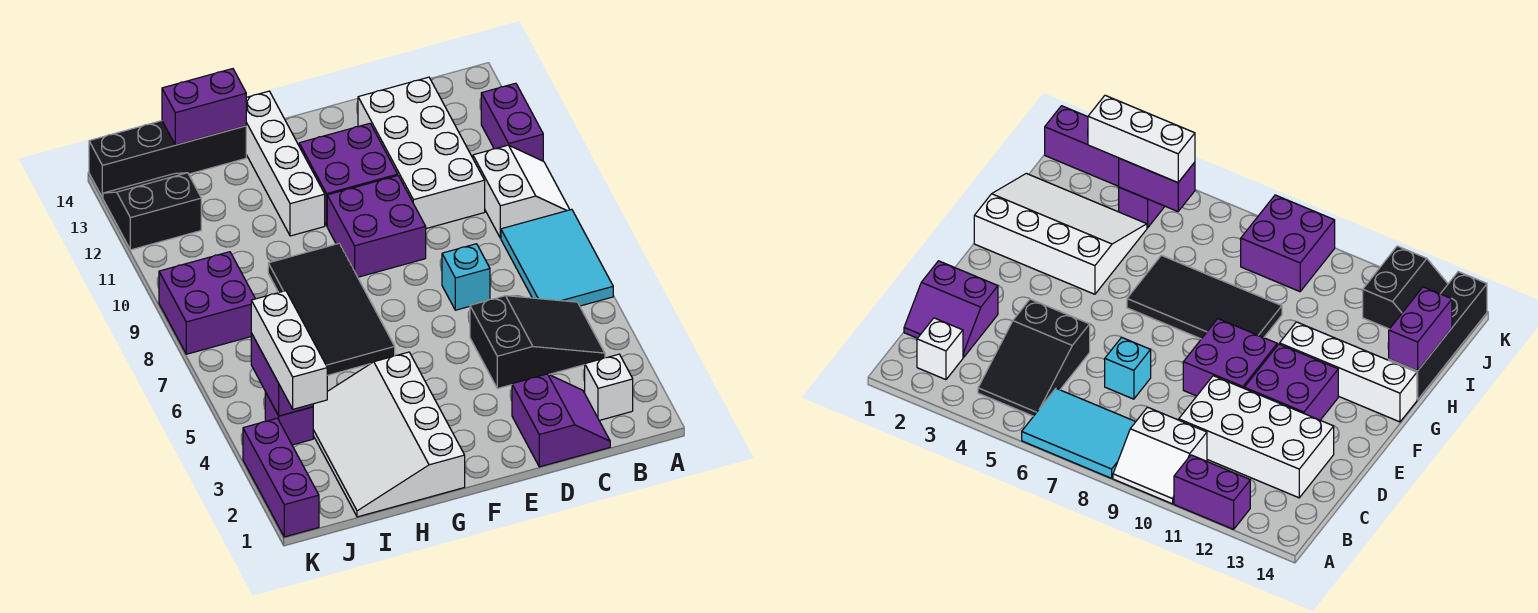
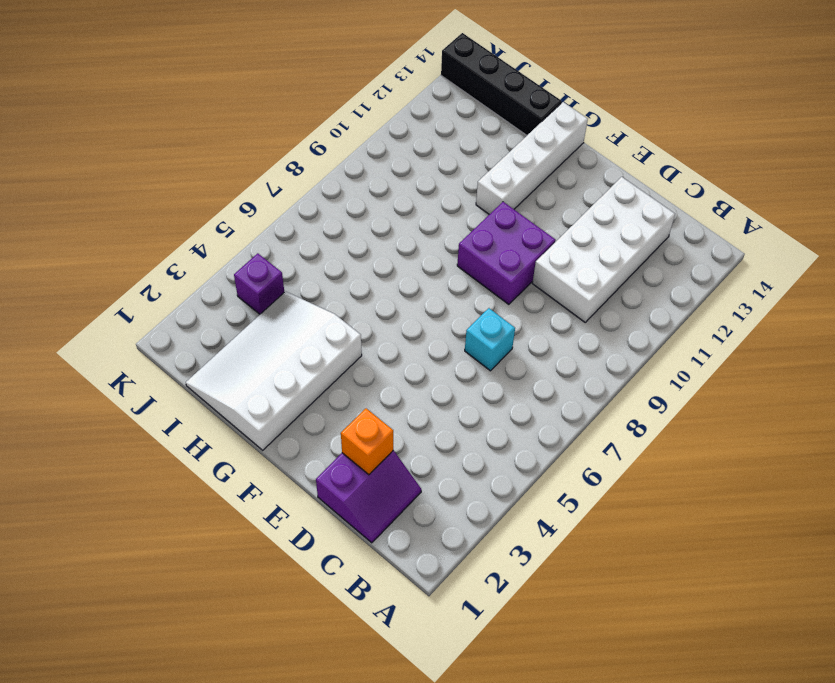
orange 1x1 brick [341,408,393,475] -> none
none -> cyan 2x3 tile [501,209,613,306]
none -> white 2x2 slope [473,145,570,238]
none -> purple 1x2 brick [481,83,543,161]

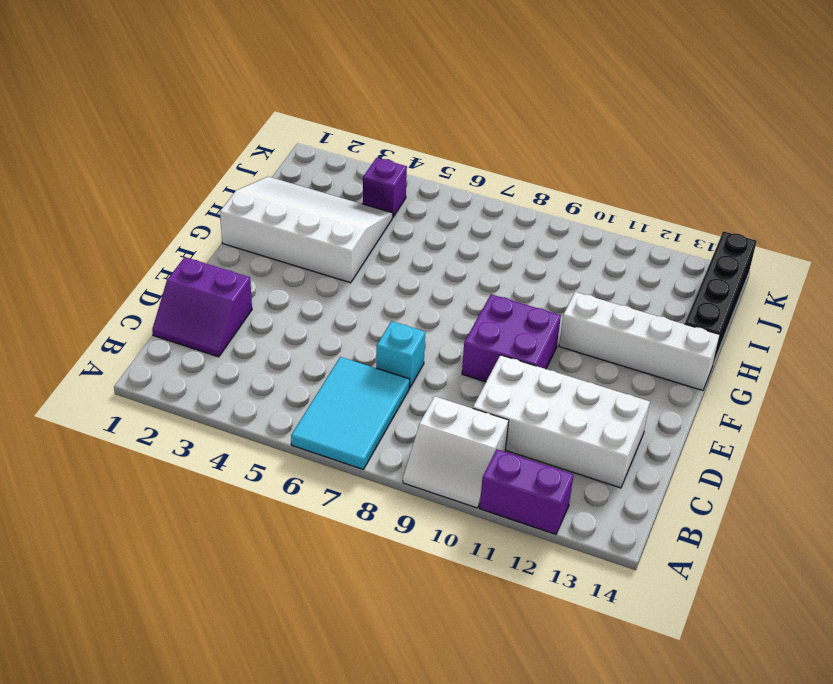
cyan 2x3 tile [291,357,410,469] -> cyan 2x3 tile turned to [501,209,613,306]
none -> white 1x1 brick [585,354,633,420]
none -> black 2x3 slope [470,296,605,389]
none -> purple 2x2 brick [299,123,398,226]

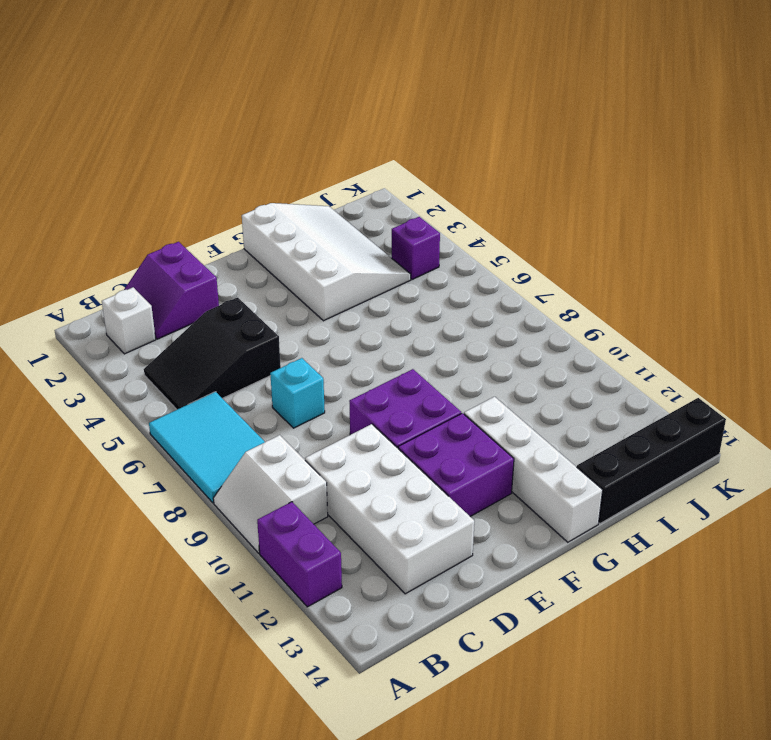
none -> black 2x4 tile [268,244,395,375]
none -> purple 2x2 brick [159,252,255,354]
none -> black 2x2 slope [103,173,201,250]

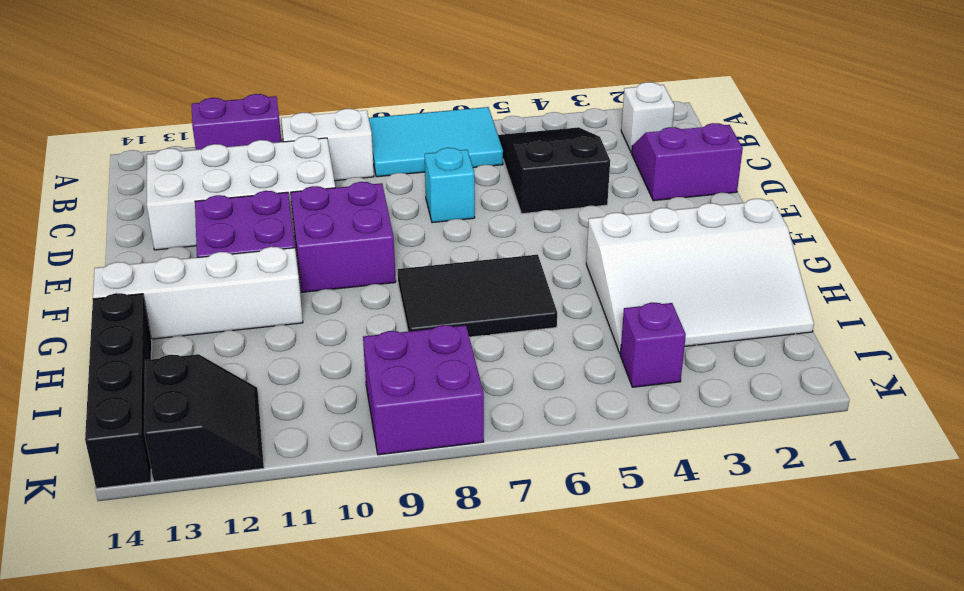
black 2x3 tile [398,255,557,337] -> black 2x4 tile [268,244,395,375]
black 2x2 slope [144,354,264,482] -> black 2x2 slope turned to [103,173,201,250]
none -> purple 1x3 brick [243,418,319,537]
none -> purple 1x2 brick [162,69,246,145]
none -> purple 1x2 brick [251,333,313,416]

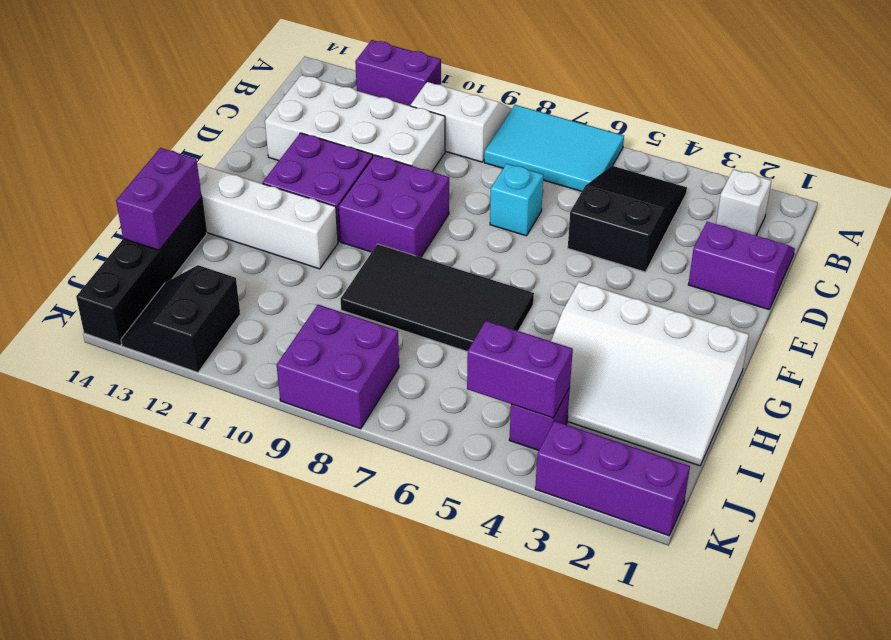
none -> white 1x3 brick [251,291,327,409]

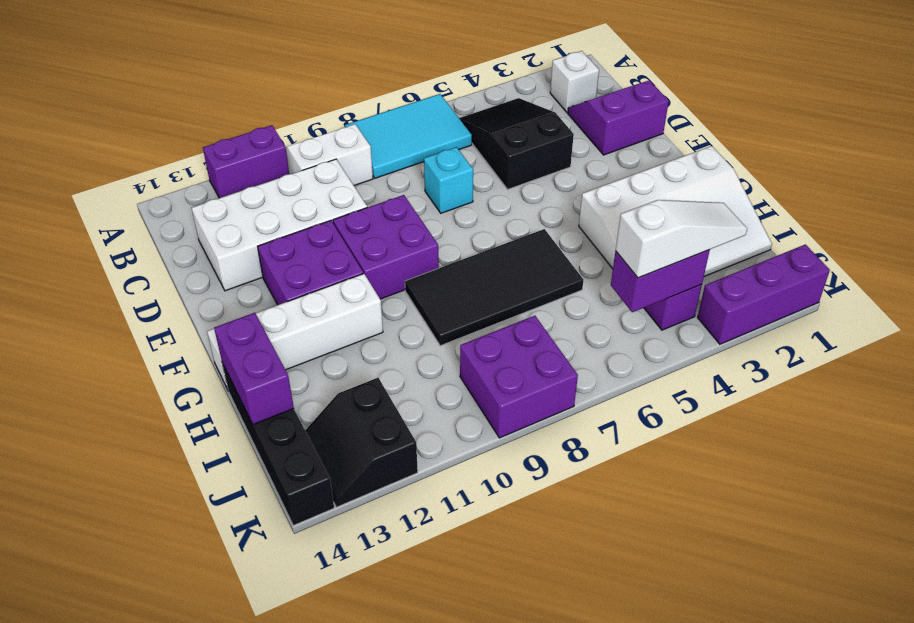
white 1x3 slope [616,200,747,278] -> white 1x3 brick [251,291,327,409]

